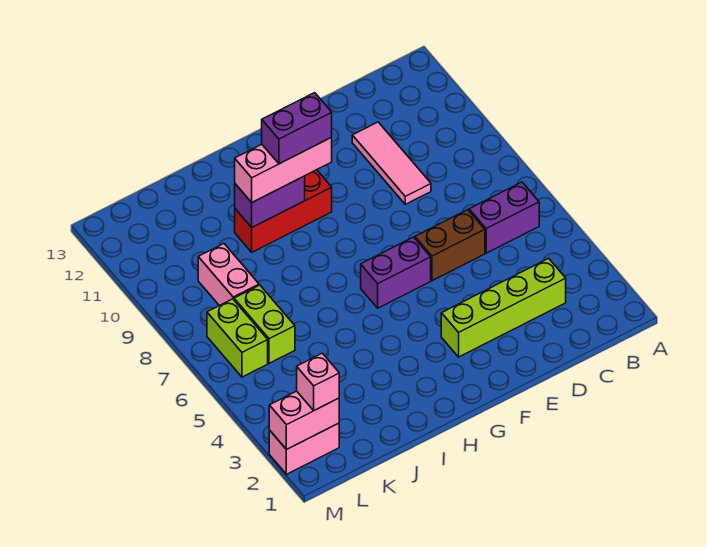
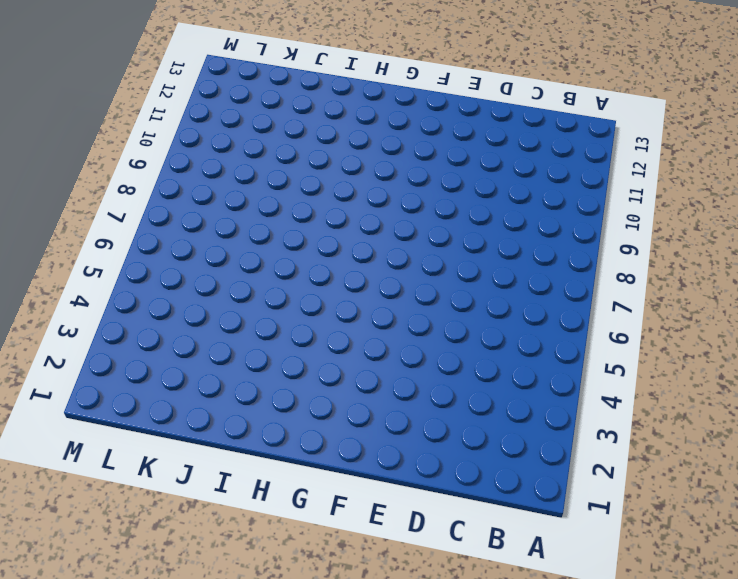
none -> purple 1x2 brick [469,182,539,253]
none -> lime 1x4 brick [441,258,566,357]
none -> brown 1x2 brick [415,210,485,281]

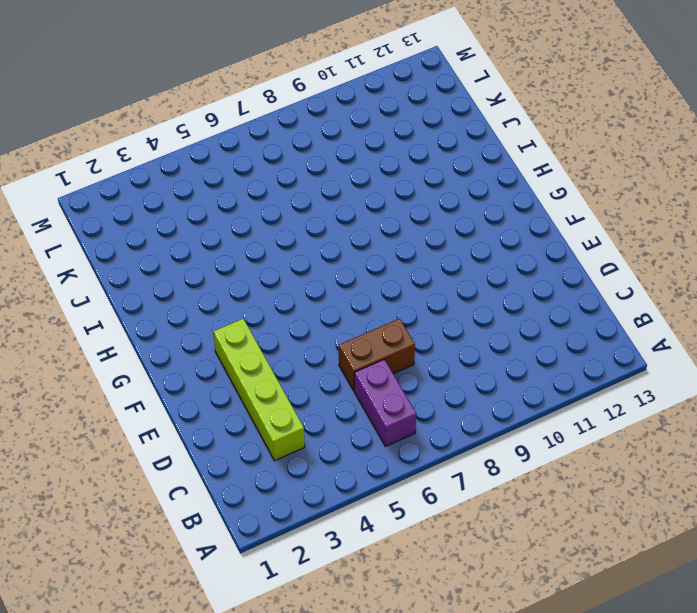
brown 1x2 brick [339,318,415,391] -> brown 1x2 brick turned to [415,210,485,281]
none -> pink 1x3 tile [352,122,431,204]
none -> purple 1x2 brick [361,237,431,308]
none -> red 1x3 brick [235,170,332,252]

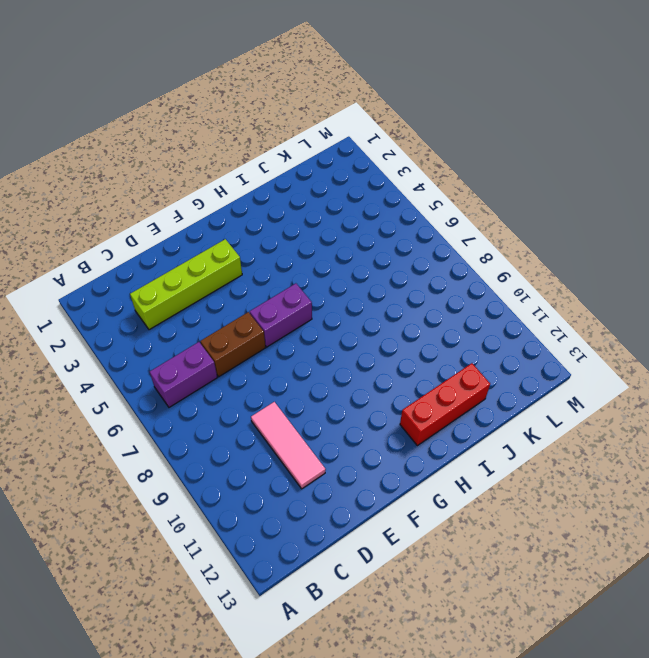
red 1x3 brick [400,363,490,446] -> red 1x3 brick moved to [235,170,332,252]
none -> lime 1x2 brick [234,285,295,363]
none -> pink 1x2 brick [198,244,259,306]
none -> pink 1x2 brick [269,423,339,474]

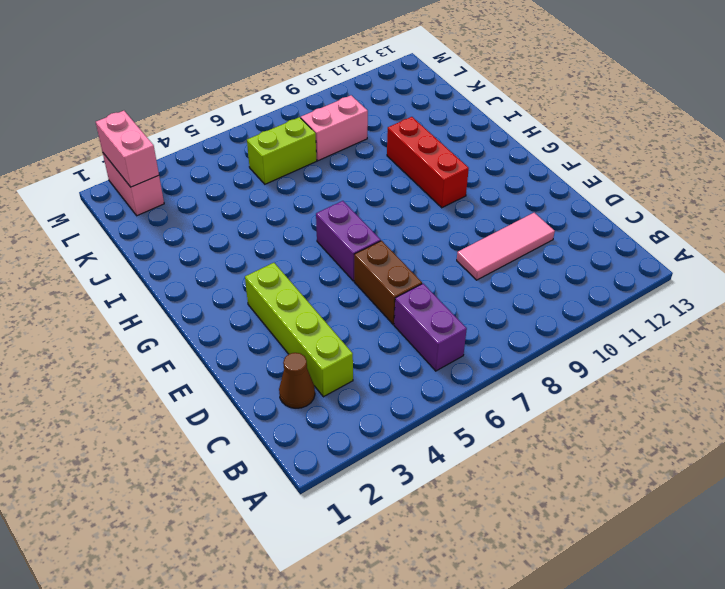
brown 1x1 cone [279,353,315,408] -> none
none -> lime 1x2 brick [207,299,268,377]
none -> purple 1x2 brick [235,176,305,227]
none -> pink 1x3 brick [235,137,332,202]

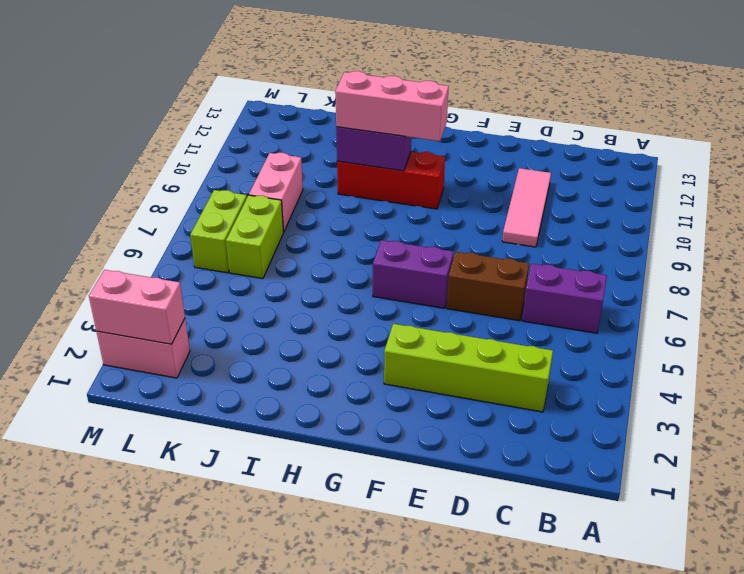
none -> pink 1x1 brick [297,353,339,410]
none -> purple 1x2 brick [262,93,332,164]

